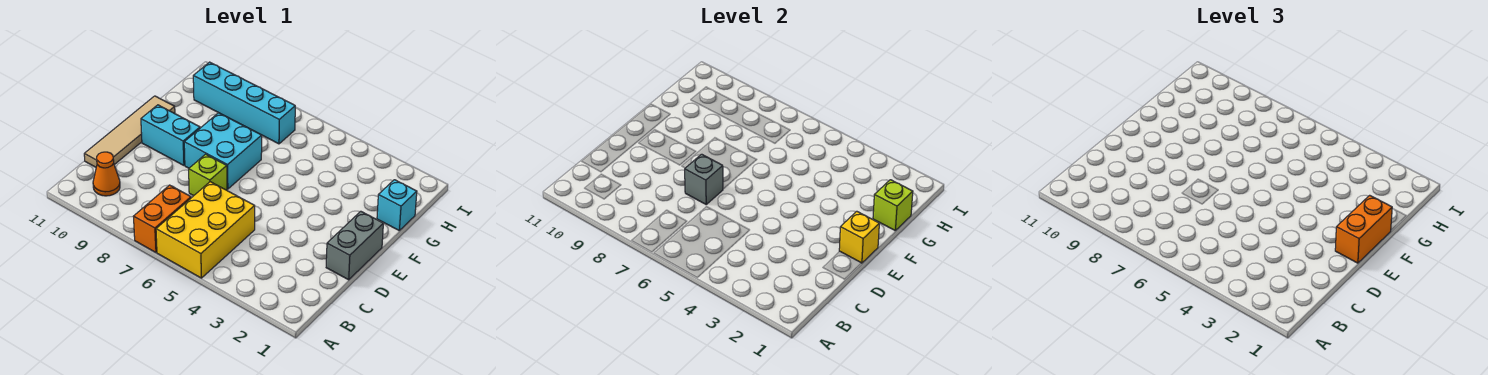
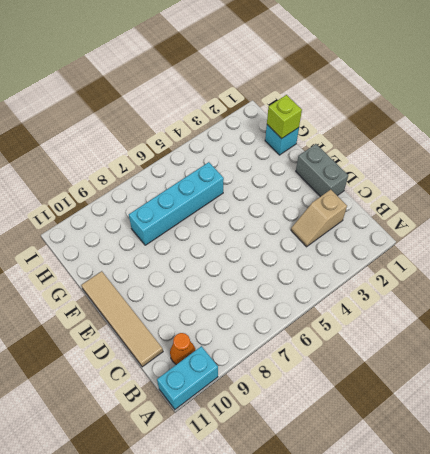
cyan 1x2 brick [157,346,218,409] -> cyan 1x2 brick moved to [141,105,200,165]
tan 1x2 slope [291,189,347,247] -> none
cyan 1x4 brick [129,162,224,245] -> cyan 1x4 brick moved to [193,62,295,144]
none -> yellow 2x3 brick [156,182,255,278]
none -> orange 1x2 brick [133,185,191,252]
none -> lime 1x1 brick [189,154,227,196]

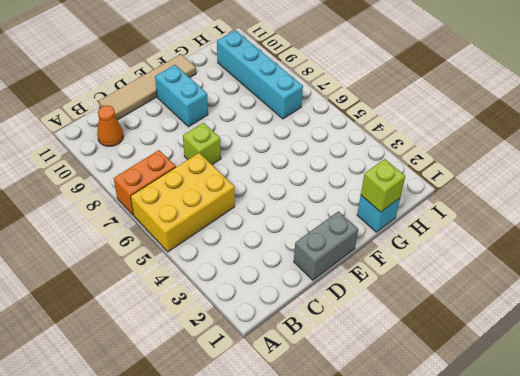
none -> cyan 2x2 brick [184,113,262,189]
none -> grey 1x1 brick [685,154,723,204]
none -> yellow 1x1 brick [839,211,879,263]

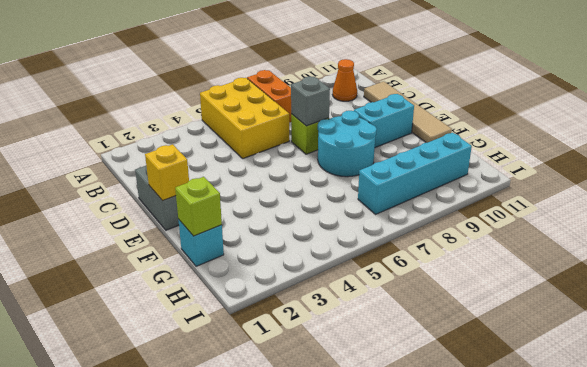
cyan 2x2 round brick [318,111,377,177] -> cyan 2x2 brick [184,113,262,189]
none -> orange 1x2 brick [1335,195,1392,263]

